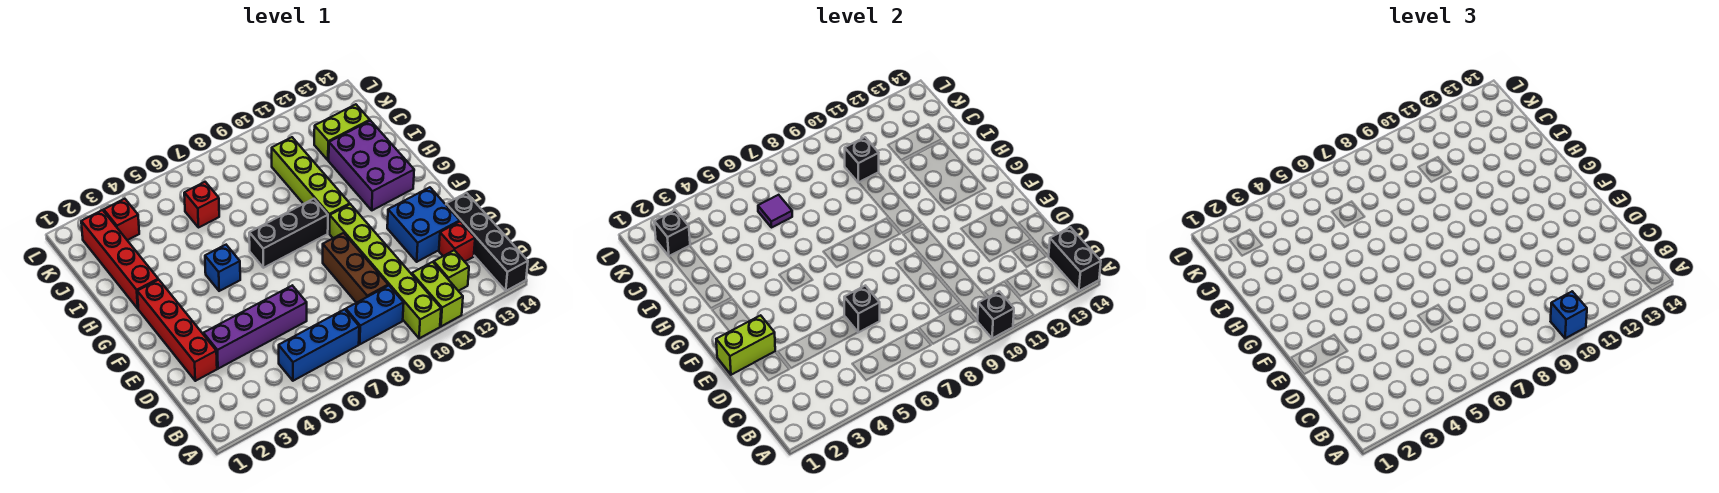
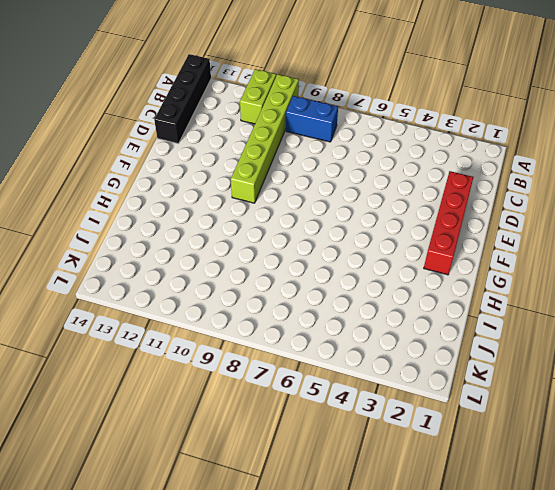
none -> blue 1x3 brick [279,309,359,381]
none -> lime 1x1 brick [434,250,469,291]
none -> brown 1x3 brick [323,233,388,303]

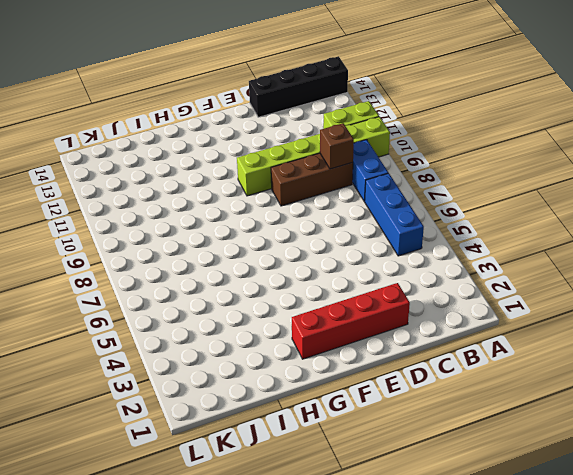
brown 1x1 brick [320,123,354,169] -> none
none -> lime 1x1 brick [434,250,469,291]
none -> red 1x1 brick [439,221,475,262]
none -> purple 1x4 brick [203,286,307,369]

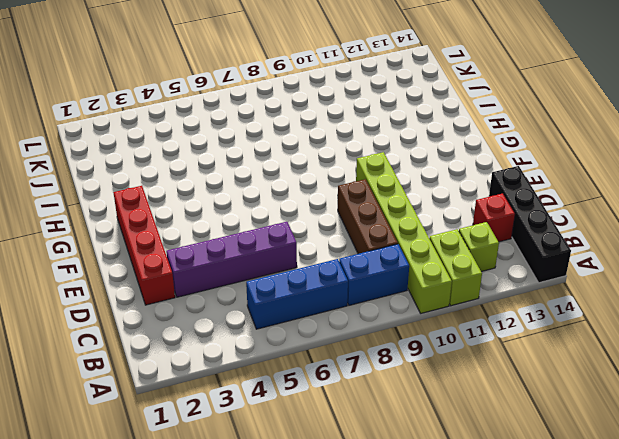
none -> blue 2x2 brick [387,187,460,262]
none -> blue 1x1 brick [205,245,240,291]
none -> black 1x3 brick [249,199,328,268]

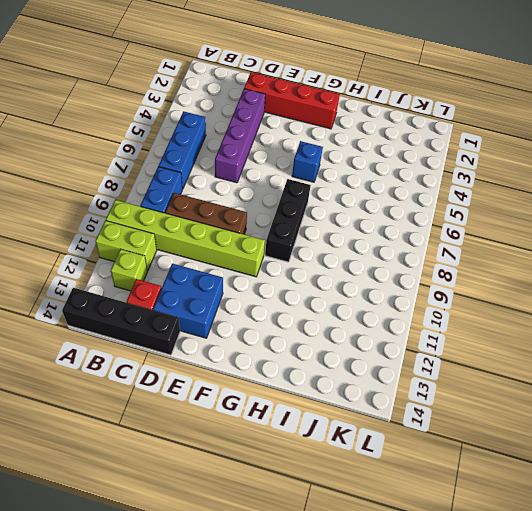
none -> lime 1x4 brick [272,137,350,233]
none -> purple 2x3 brick [329,121,414,210]
none -> red 1x4 brick [81,210,158,309]

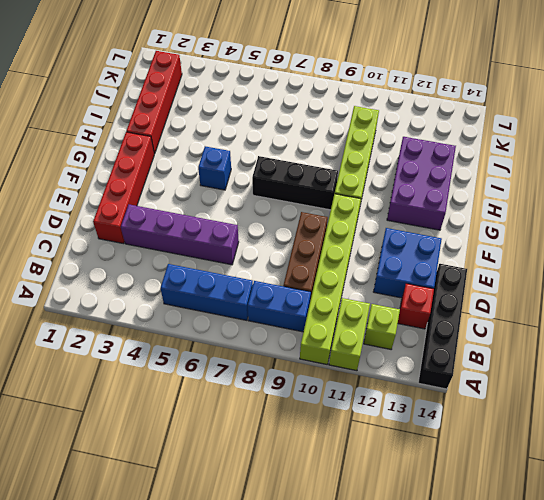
none -> red 1x1 brick [184,182,219,228]
none -> lime 1x2 brick [314,104,370,160]
none -> red 1x1 brick [104,199,139,240]

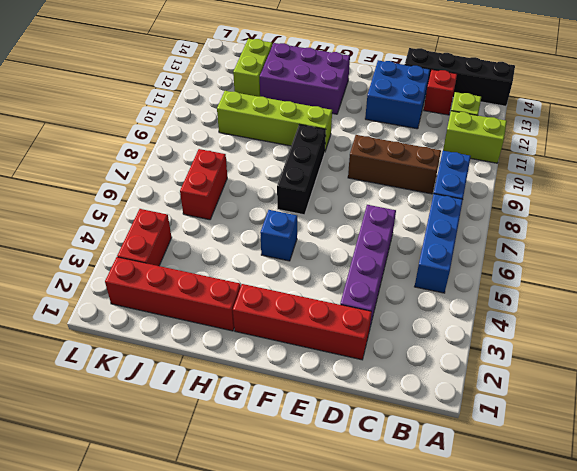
red 1x2 brick [180,149,227,220] -> red 1x1 brick [184,182,219,228]
red 1x2 brick [117,209,172,266] -> red 1x1 brick [104,199,139,240]
none -> lime 1x6 brick [330,204,441,338]
none -> black 1x1 brick [978,291,1014,338]
none -> black 1x2 brick [1048,227,1101,291]

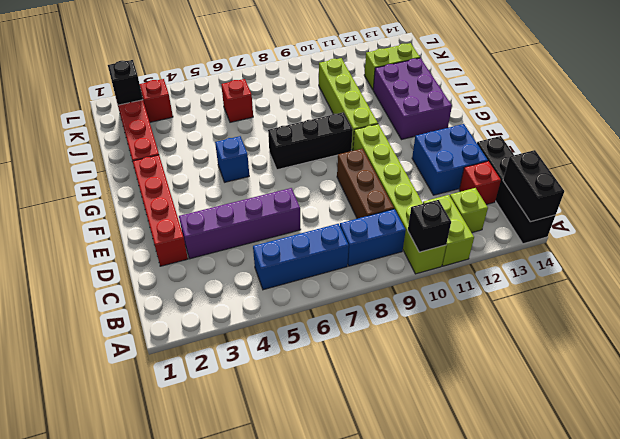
none -> black 1x1 brick [844,286,880,332]
none -> lime 1x2 brick [716,315,775,375]
none -> purple 1x1 tile [758,195,792,228]

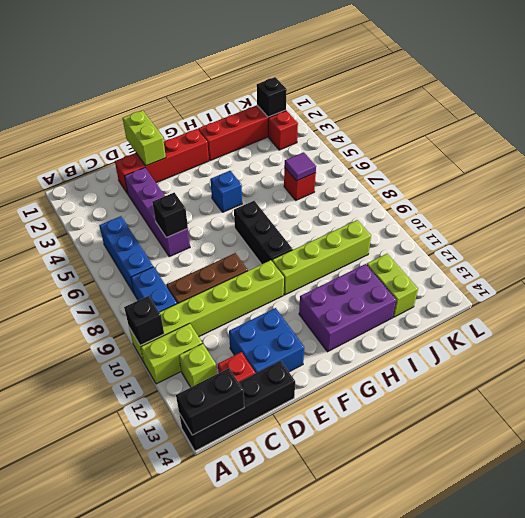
none -> black 1x1 brick [845,137,879,183]
none -> blue 1x1 brick [1551,291,1587,338]

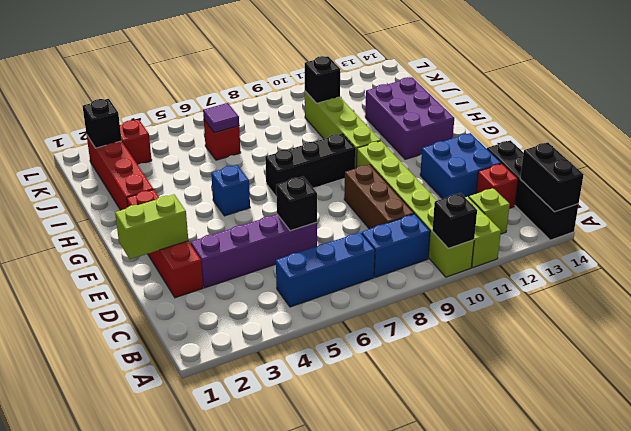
none -> lime 1x2 brick [314,104,370,160]
none -> blue 1x1 brick [1551,291,1587,338]

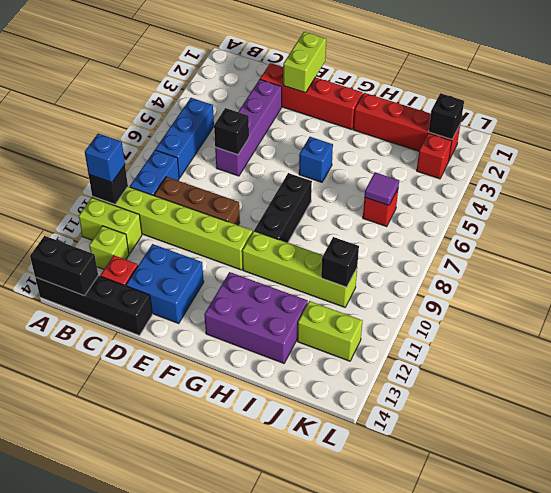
lime 1x2 brick [297,301,362,361] -> lime 1x2 brick turned to [314,104,370,160]

